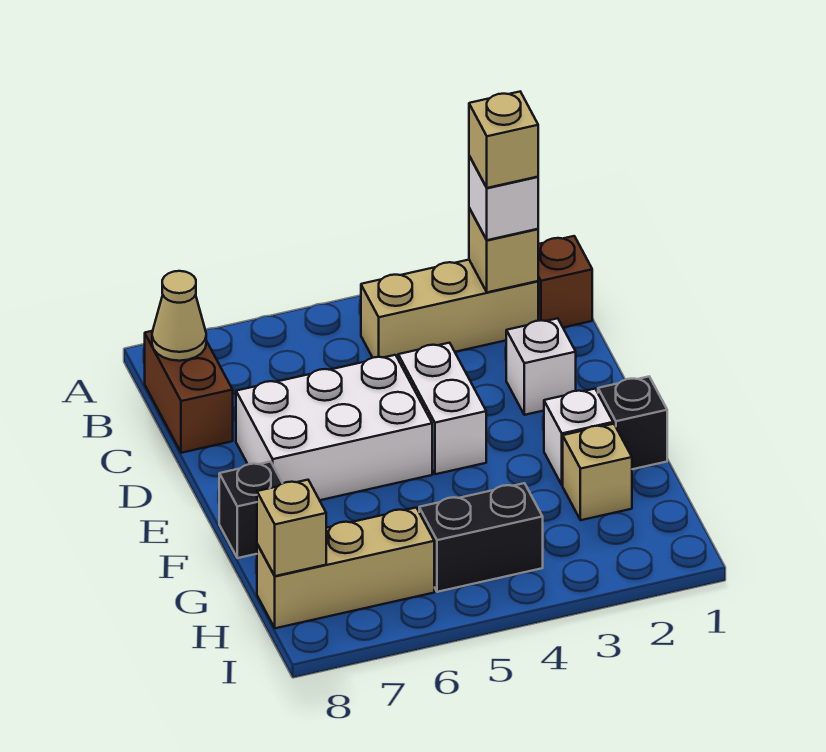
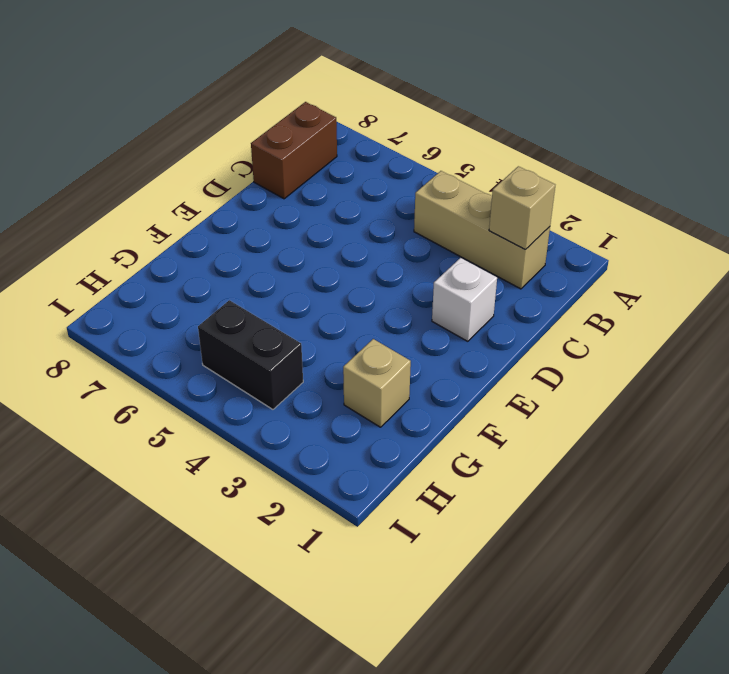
none -> brown 1x1 brick [538,236,592,328]
none -> white 1x2 brick [398,343,486,474]
none -> white 2x3 brick [236,355,432,500]

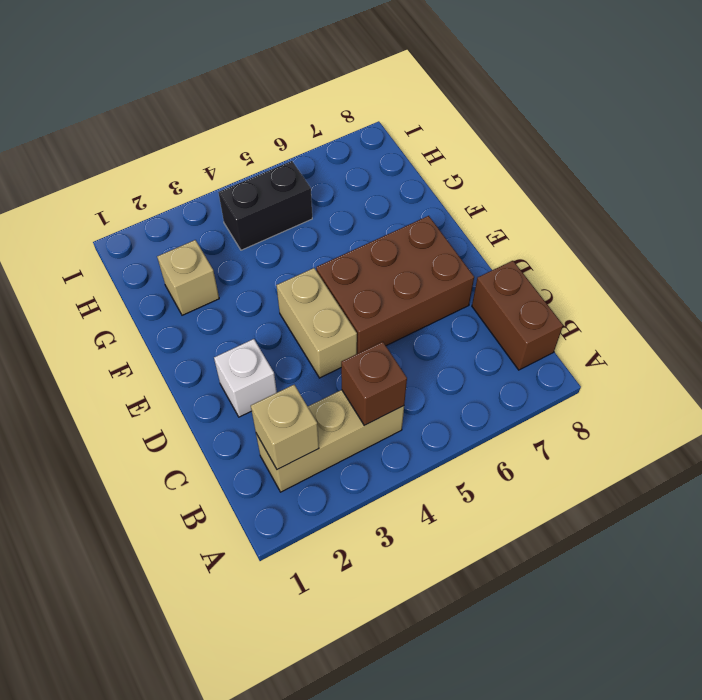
brown 1x1 brick [341,342,407,425] -> brown 1x1 brick moved to [538,236,592,328]
tan 1x2 brick [276,268,357,378] -> white 1x2 brick [398,343,486,474]
brown 2x3 brick [316,216,474,354] -> white 2x3 brick [236,355,432,500]
none -> black 1x1 brick [598,377,667,469]
none -> white 1x1 brick [544,389,613,485]
none -> black 1x1 brick [219,462,282,558]

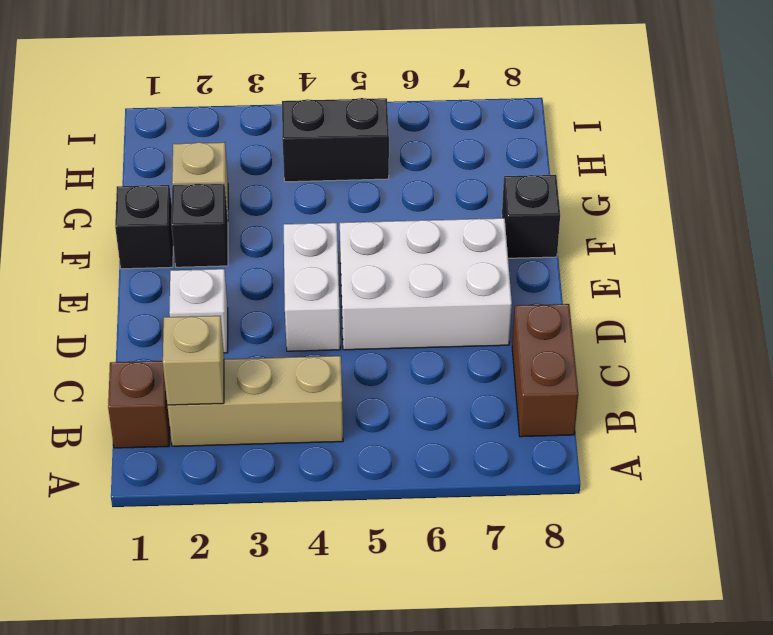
black 1x1 brick [171,183,228,267] -> white 1x1 brick [544,389,613,485]
none -> tan 1x3 brick [257,508,434,628]
none -> tan 1x1 cone [152,271,206,361]
none -> tan 1x1 brick [257,480,326,576]

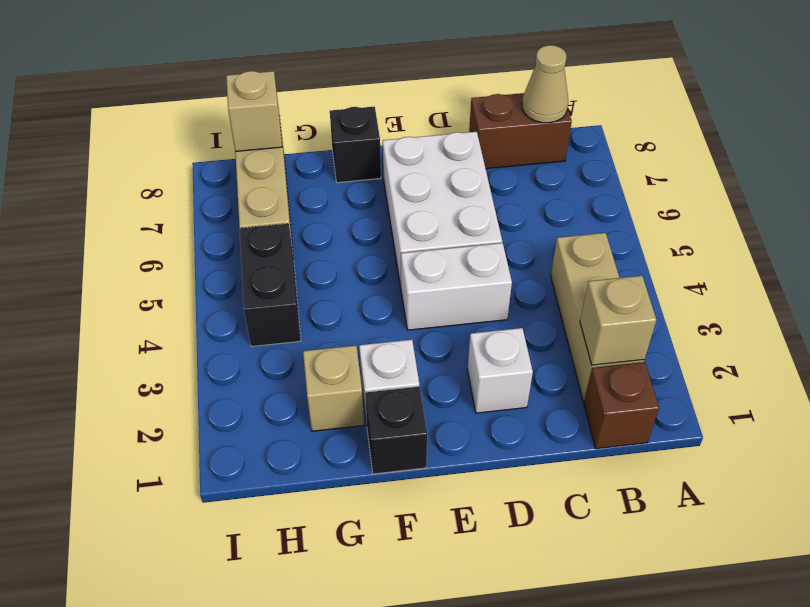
none -> white 1x1 brick [469,156,538,240]
none -> tan 1x1 brick [469,92,538,188]

